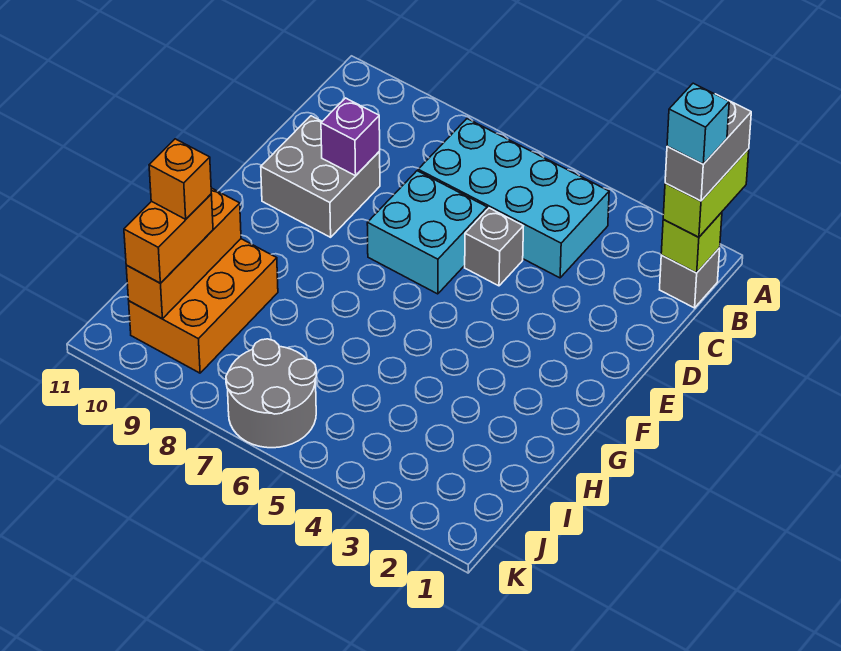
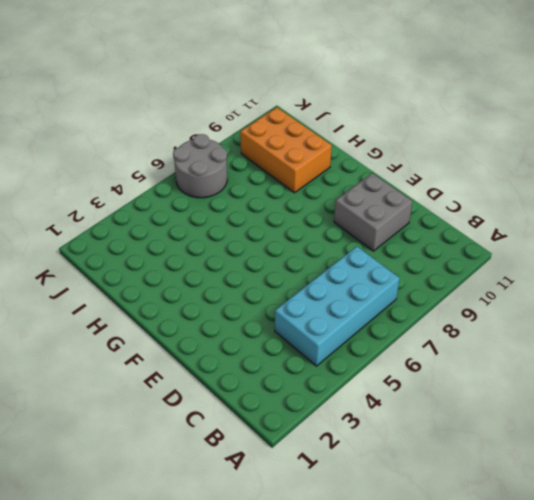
none -> grey 1x1 brick [660,248,720,308]
none -> grey 1x1 brick [465,208,523,286]
none -> cyan 2x2 brick [367,171,487,294]

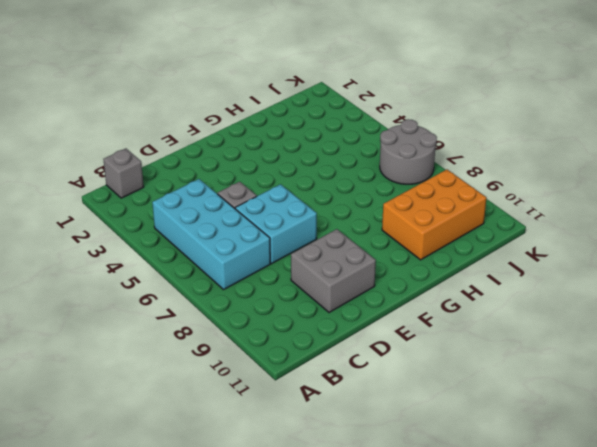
none -> lime 1x1 brick [661,212,722,273]
none -> purple 1x1 brick [321,98,380,176]
none -> orange 1x3 brick [126,188,241,319]

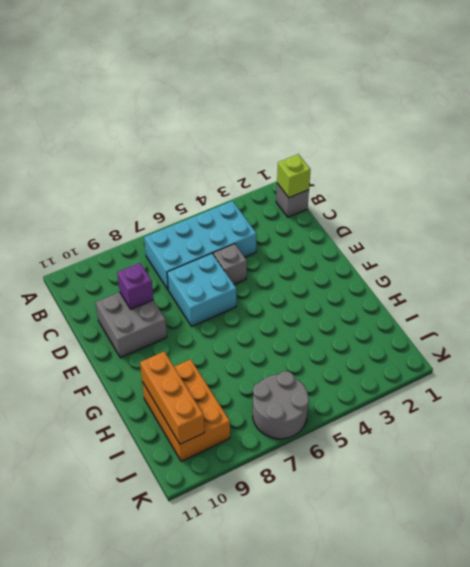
none -> lime 1x2 brick [663,149,749,237]
none -> orange 1x2 brick [124,194,213,283]
none -> grey 1x2 brick [665,94,751,201]

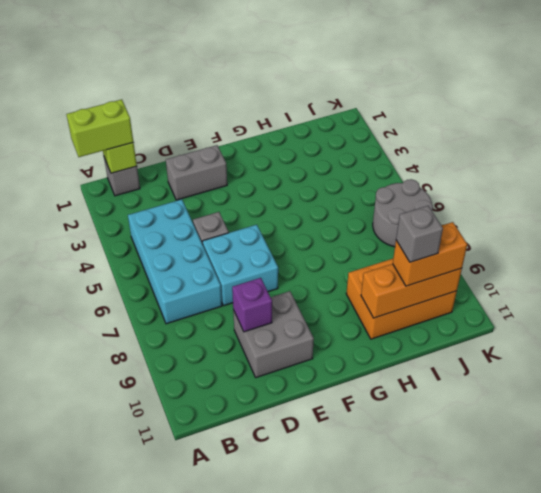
grey 1x2 brick [166,145,227,200] -> grey 1x2 brick moved to [665,94,751,201]
grey 1x1 brick [396,206,443,262] -> orange 1x1 brick [149,139,211,219]
none -> cyan 1x1 brick [667,83,729,164]

